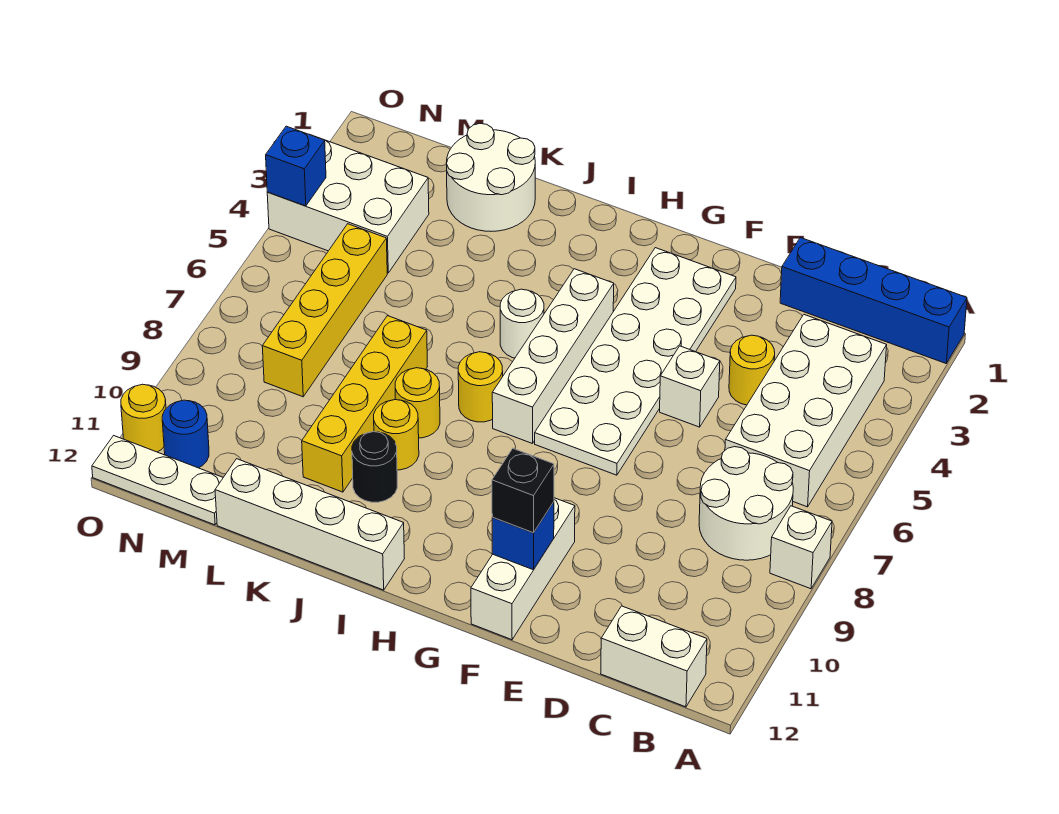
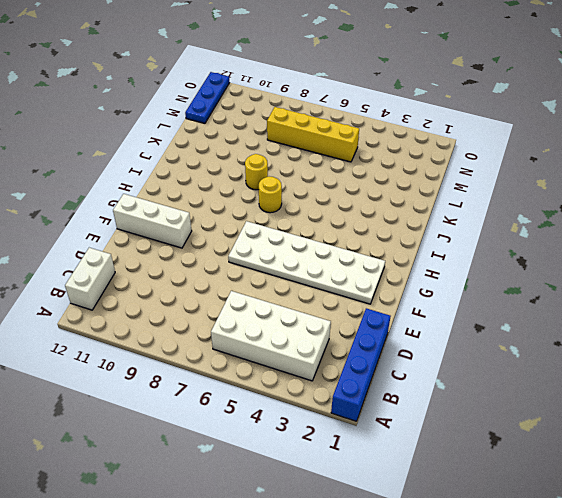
blue 1x3 plate [185,72,230,123] -> white 1x3 plate [92,436,223,525]
none -> white 1x1 brick [770,506,832,589]
none -> white 2x2 round brick [699,447,793,560]
none -> yellow 1x1 round brick [729,335,775,405]

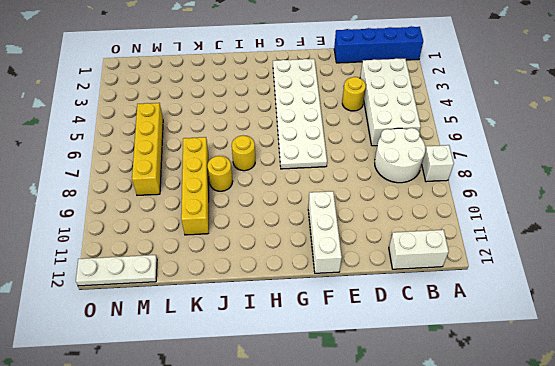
none -> white 1x1 brick [660,346,720,427]
none -> white 1x4 brick [492,269,614,444]
none -> white 1x1 round brick [500,289,544,358]

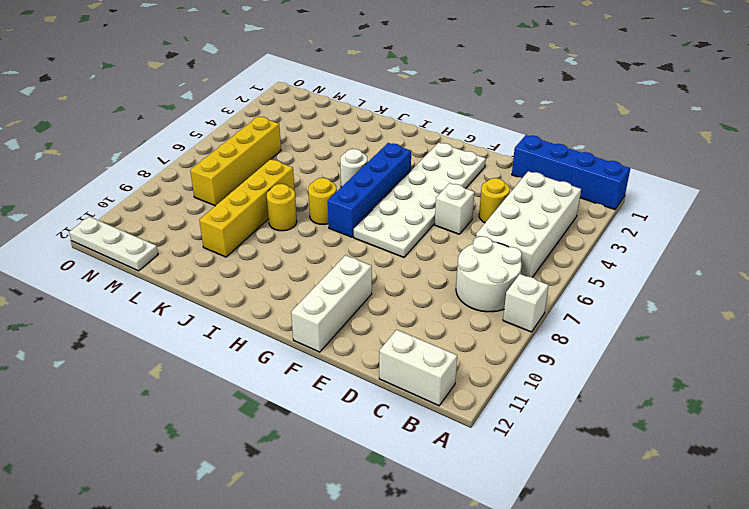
blue 1x4 brick [328,143,411,237] -> white 1x4 brick [492,269,614,444]
none -> white 1x4 brick [215,459,404,590]
none -> yellow 1x1 round brick [374,400,419,470]
none -> black 1x1 round brick [352,432,397,502]

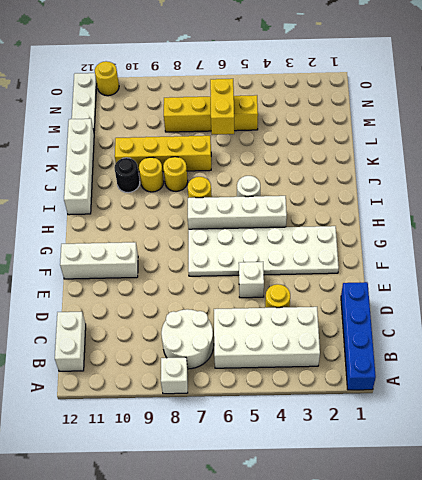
yellow 1x2 brick [210,79,234,135] -> none
none -> white 2x2 round brick [446,124,535,232]
none -> white 2x3 brick [267,140,429,273]
none -> blue 1x1 round brick [162,400,209,468]

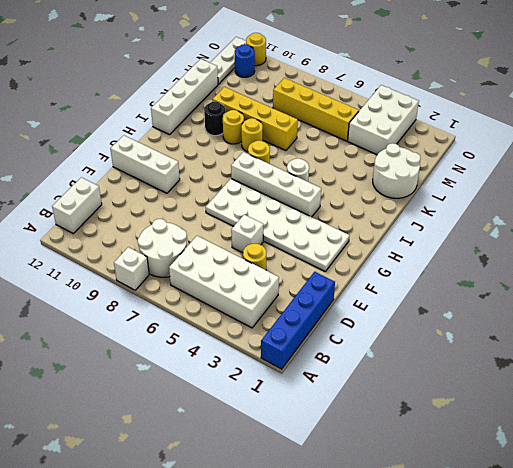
none -> blue 1x1 brick [492,502,554,570]
none -> blue 1x1 brick [266,126,326,206]
none -> black 1x1 brick [492,449,554,533]

